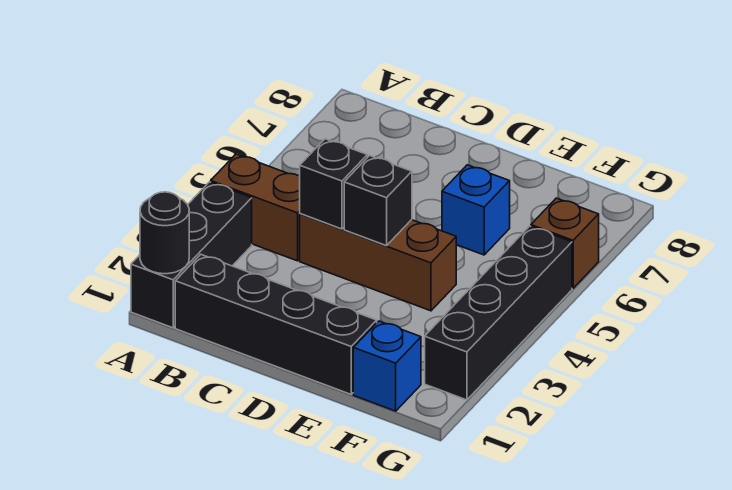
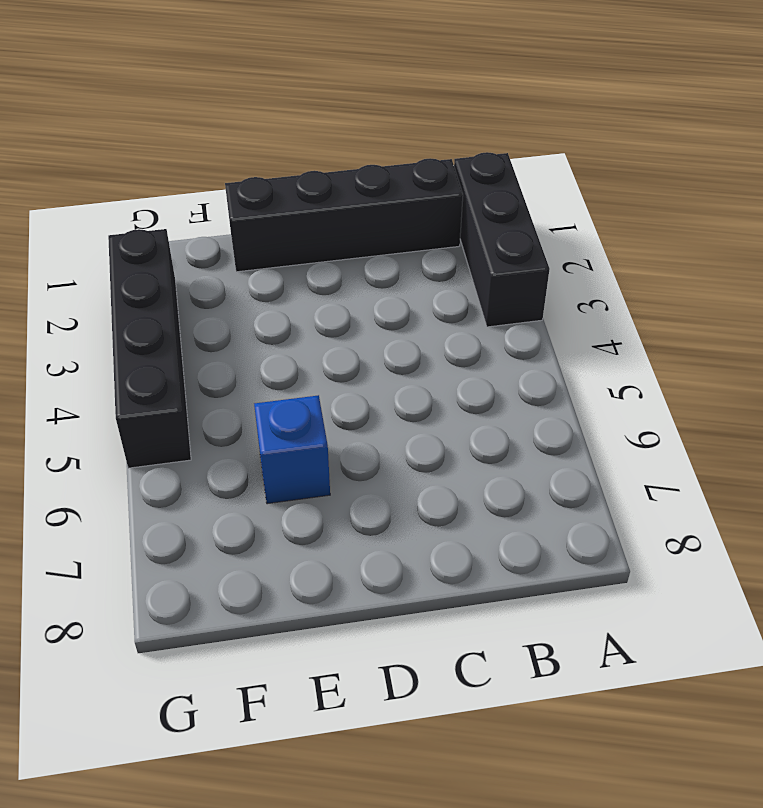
none -> brown 1x2 brick [211,154,300,261]
none -> brown 1x3 brick [300,214,456,311]

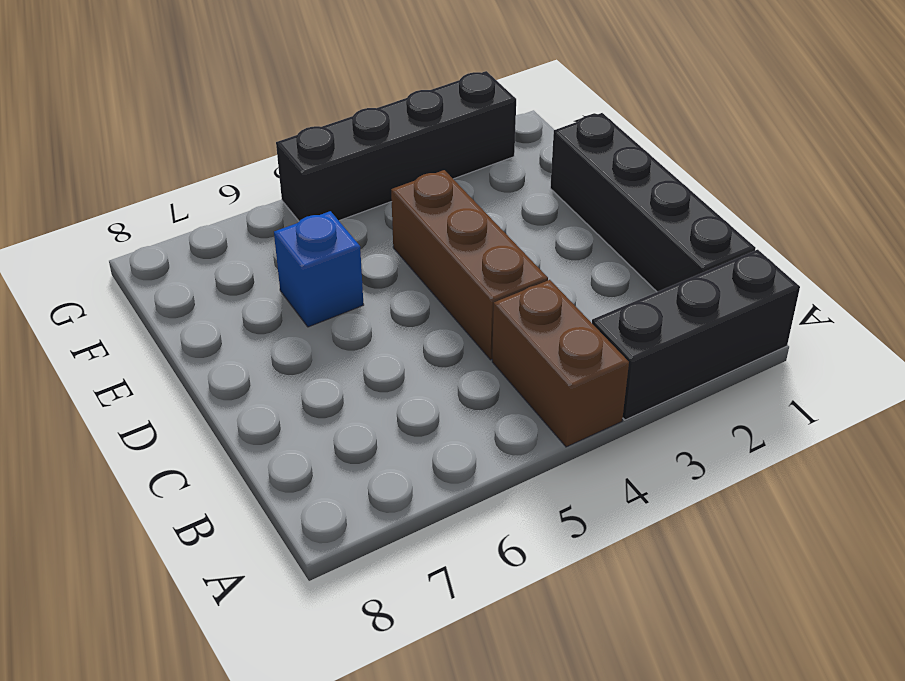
none -> blue 1x1 brick [353,321,421,411]
none -> brown 1x1 brick [531,198,599,288]

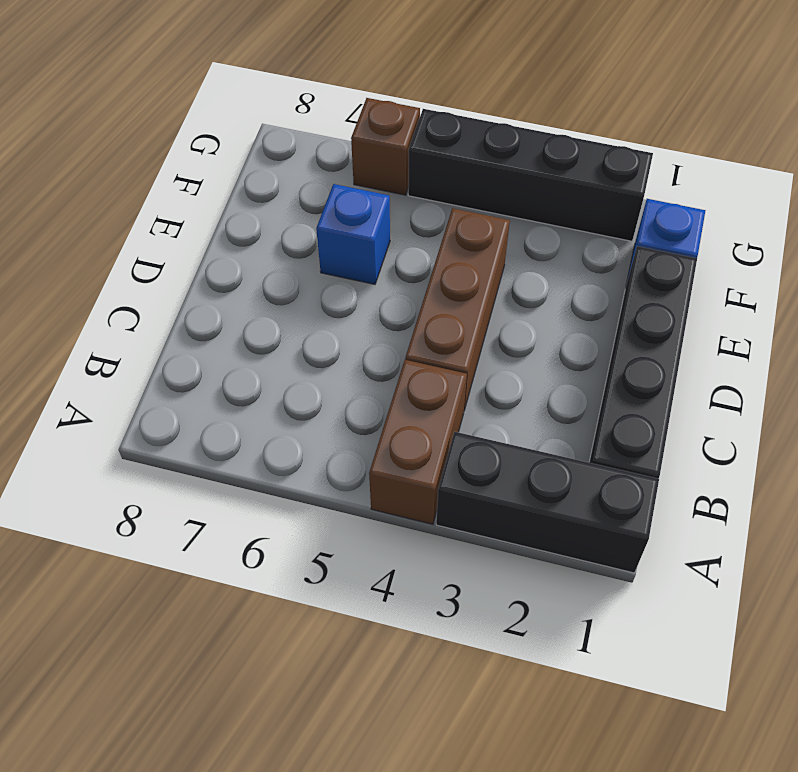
none -> black 1x1 round brick [140,192,189,274]
none -> black 1x1 brick [300,139,367,229]

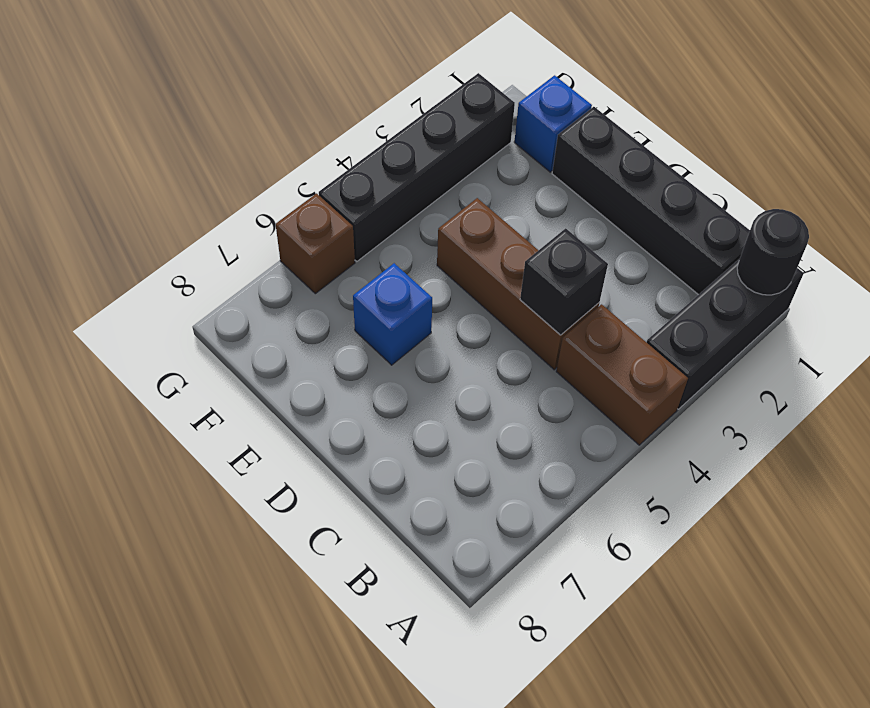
none -> black 1x1 brick [344,156,412,246]

